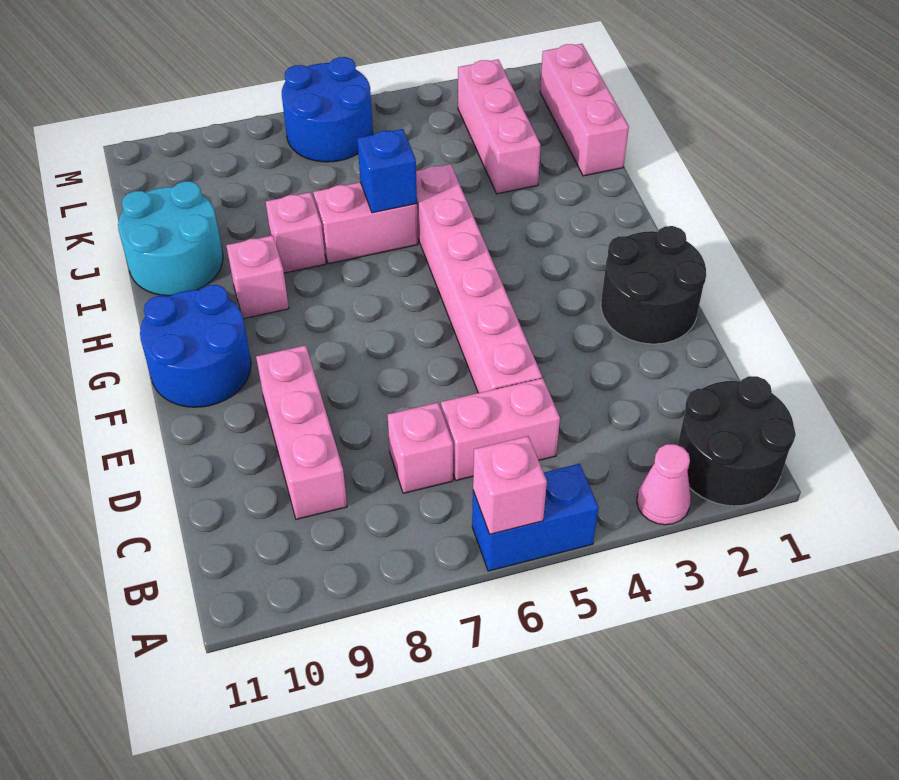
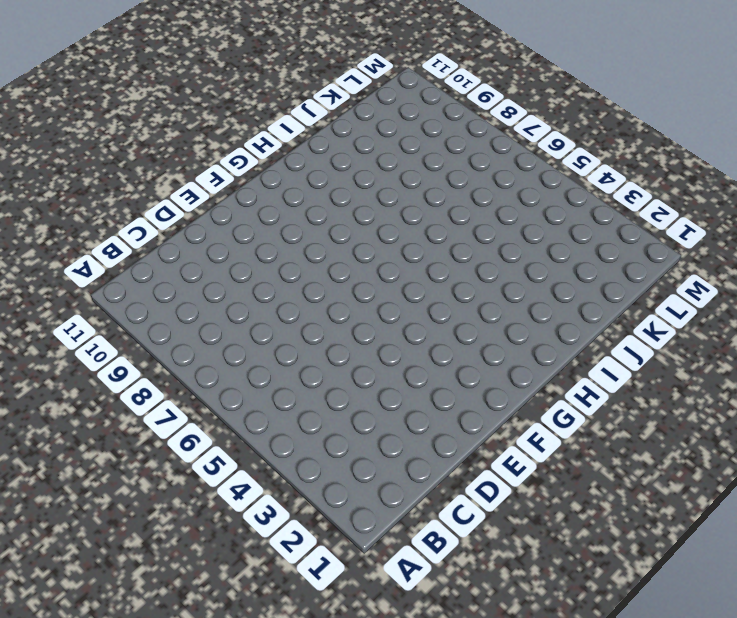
none -> black 2x2 round brick [678,376,796,506]
none -> pink 1x1 cone [637,444,691,525]
none -> blue 1x2 brick [472,464,599,571]

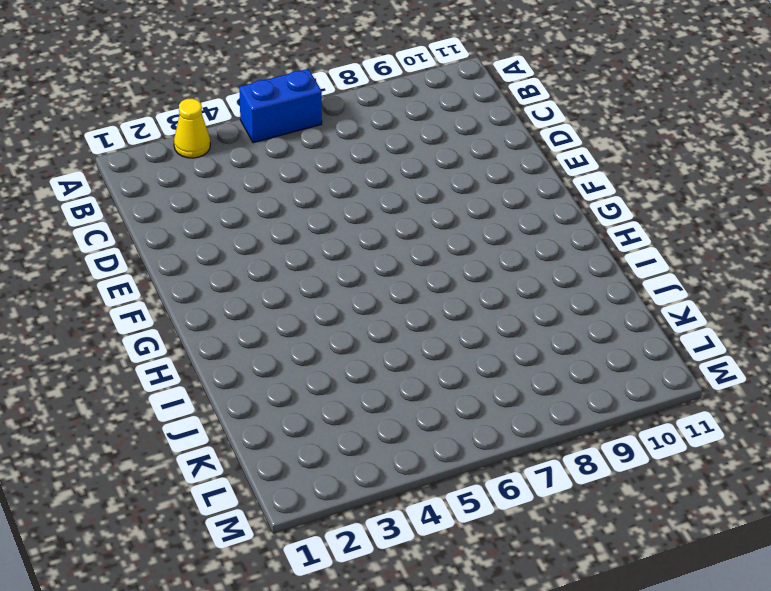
yellow 1x1 cone [174,98,210,158] -> pink 1x1 cone [637,444,691,525]
none -> black 2x2 round brick [678,376,796,506]
none -> pink 1x2 brick [441,378,560,481]
none -> pink 1x1 brick [387,403,453,493]

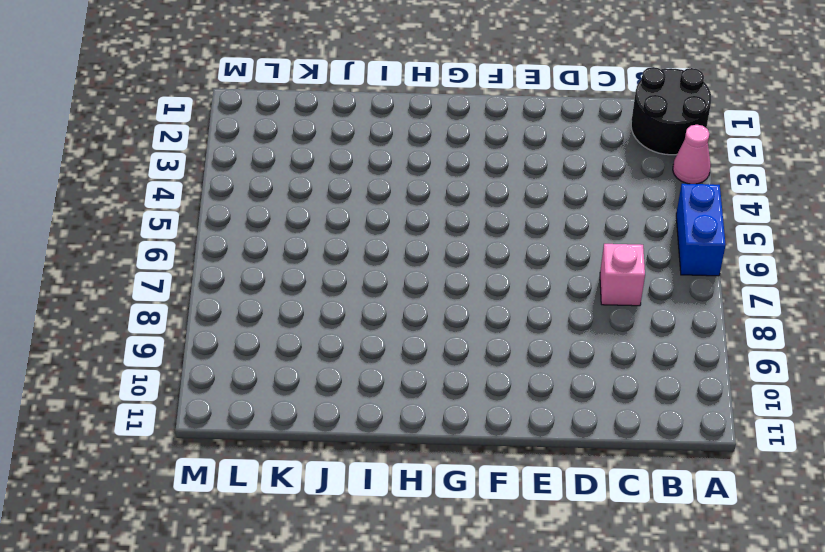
none -> pink 1x2 brick [441,378,560,481]
none -> pink 1x3 brick [256,345,347,519]
none -> pink 1x6 brick [416,164,542,393]

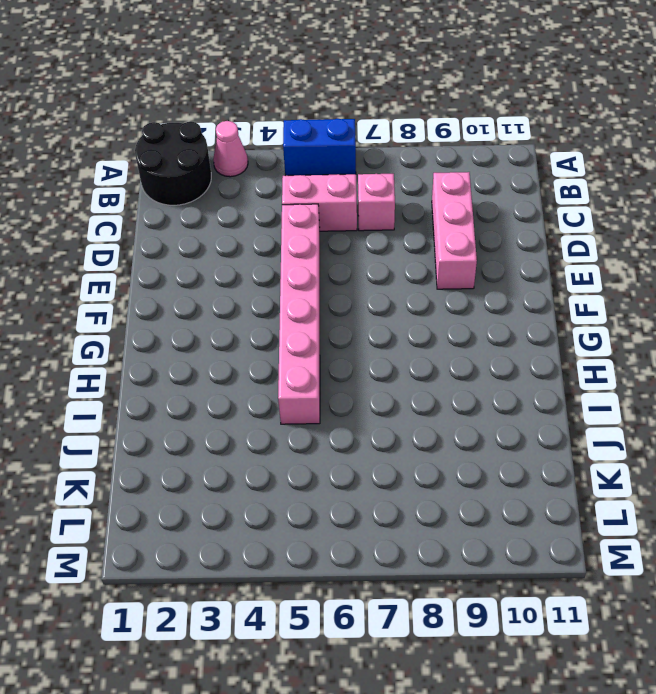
none -> black 2x2 round brick [601,226,706,344]
none -> blue 2x2 round brick [140,285,251,407]
none -> pink 1x1 brick [226,235,289,319]

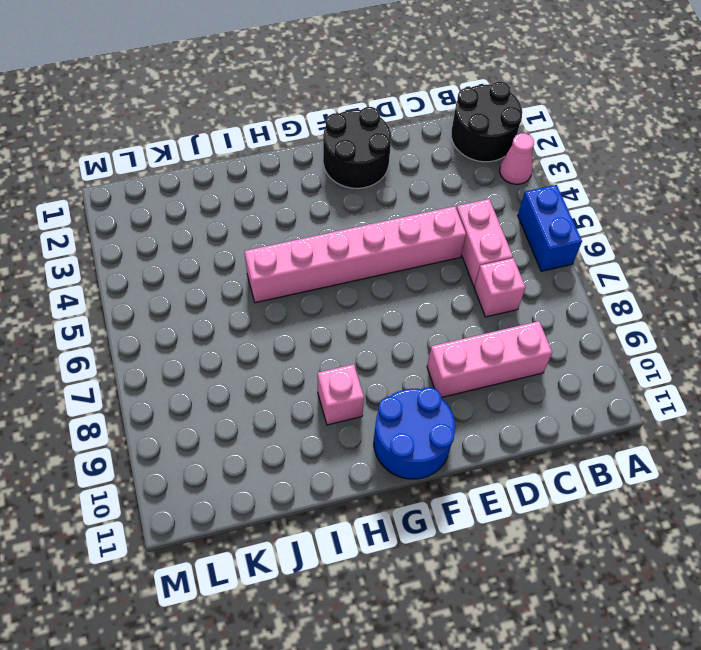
none -> pink 1x2 brick [313,182,418,264]
none -> pink 1x1 brick [266,192,326,273]
none -> cyan 2x2 round brick [118,181,223,296]

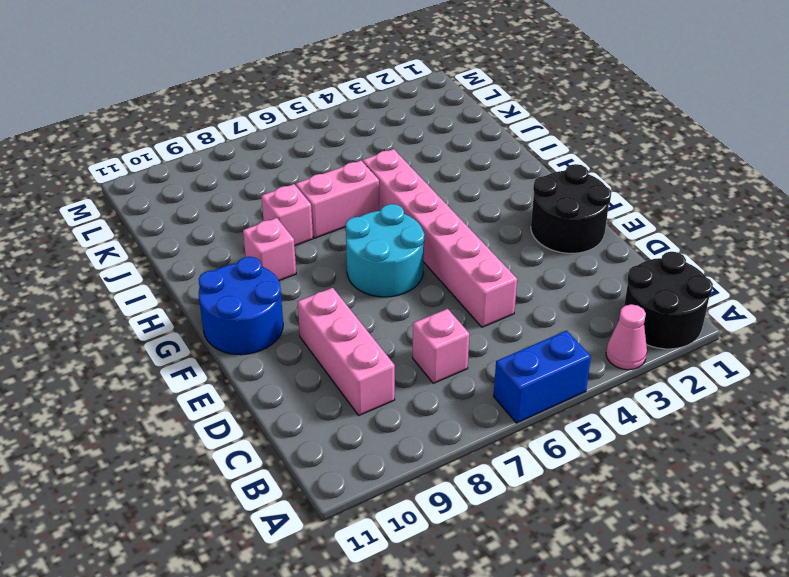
cyan 2x2 round brick [346,204,424,297] -> cyan 2x2 round brick moved to [118,181,223,296]
none -> pink 1x2 brick [441,378,560,481]
none -> pink 1x3 brick [540,44,629,176]
none -> pink 1x3 brick [458,60,541,194]

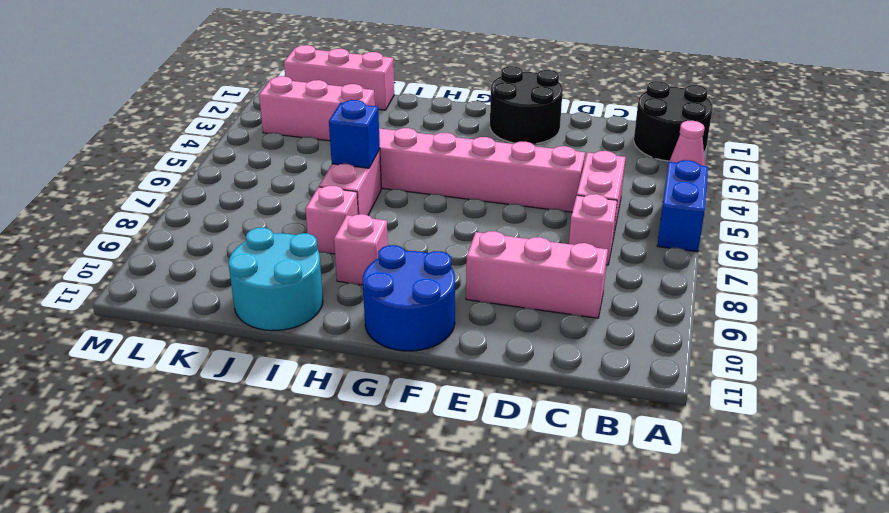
none -> blue 2x2 round brick [282,57,373,162]
none -> pink 1x1 brick [473,436,547,534]

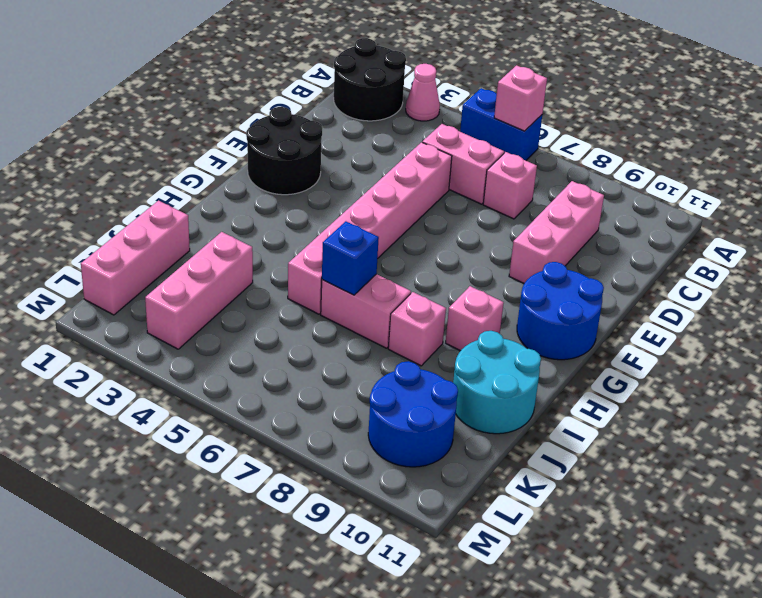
blue 2x2 round brick [368,361,458,467] -> blue 2x2 round brick moved to [282,57,373,162]

